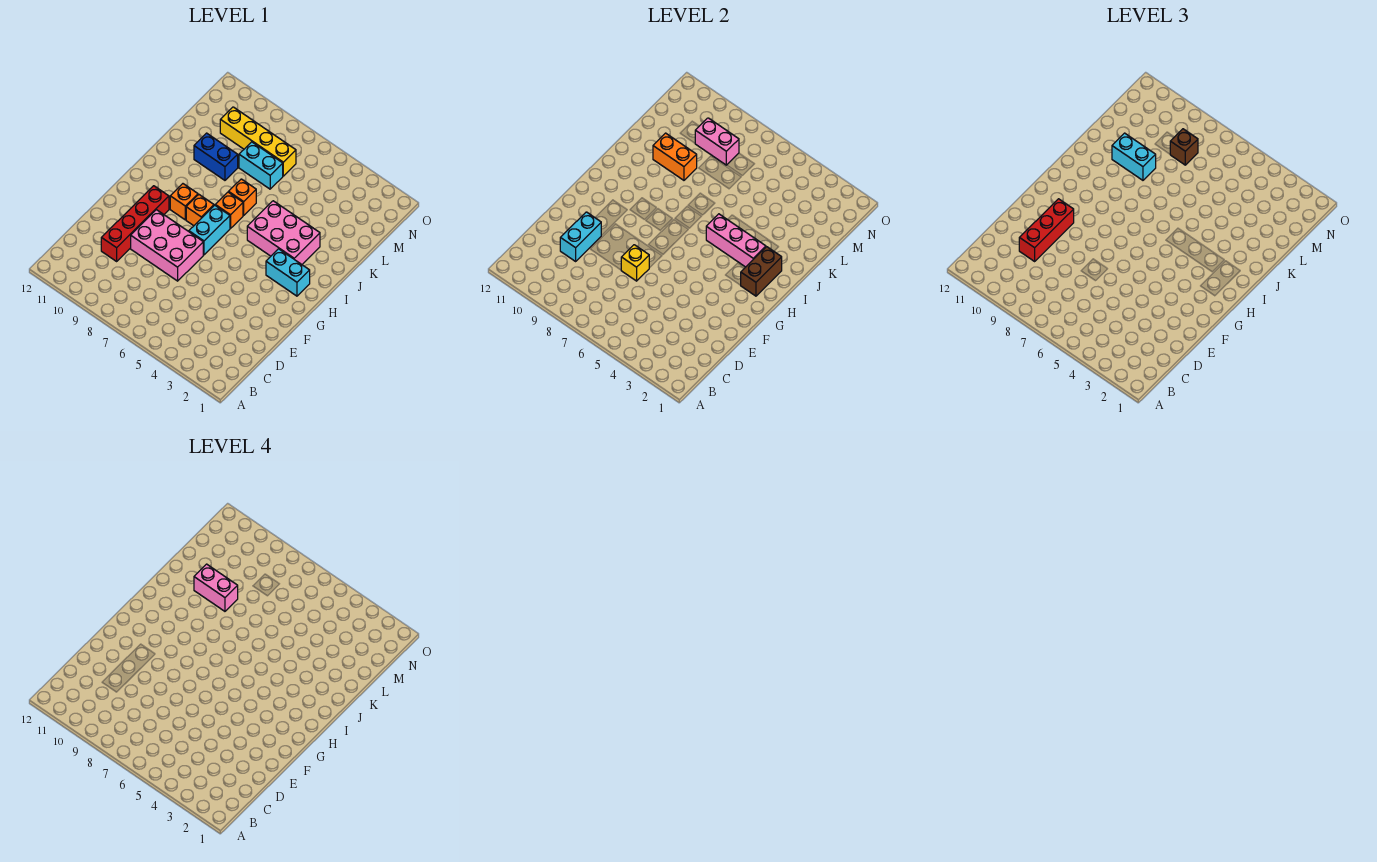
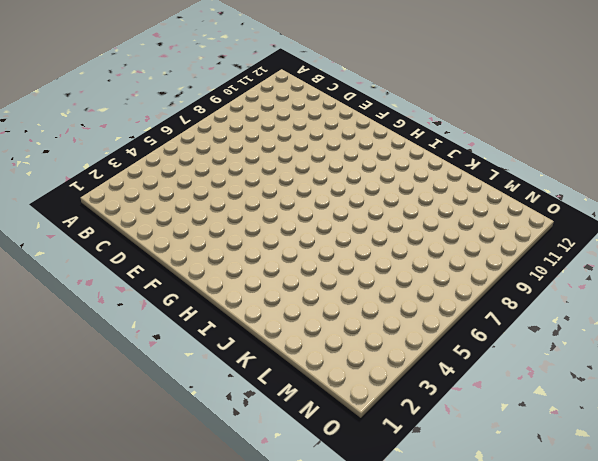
none -> red 1x4 brick [101,186,169,261]
none -> pink 2x3 brick [131,210,203,281]
none -> cyan 1x2 brick [189,205,230,255]

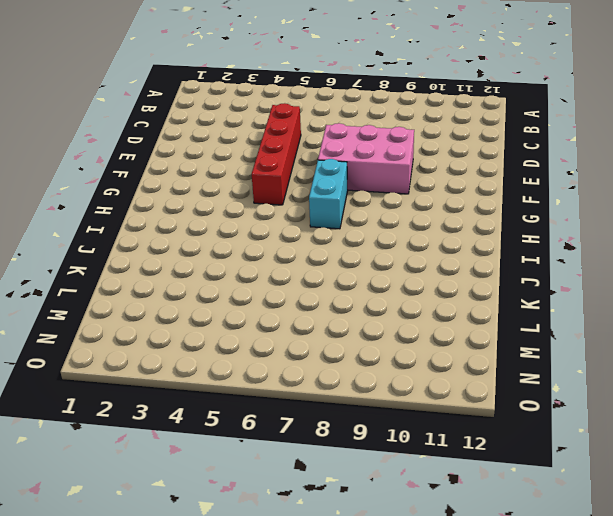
red 1x4 brick [252,103,301,205] -> red 1x4 brick moved to [101,186,169,261]
none -> cyan 1x2 brick [266,249,310,296]
none -> orange 1x1 brick [186,195,214,226]
none -> orange 1x1 brick [170,184,198,220]

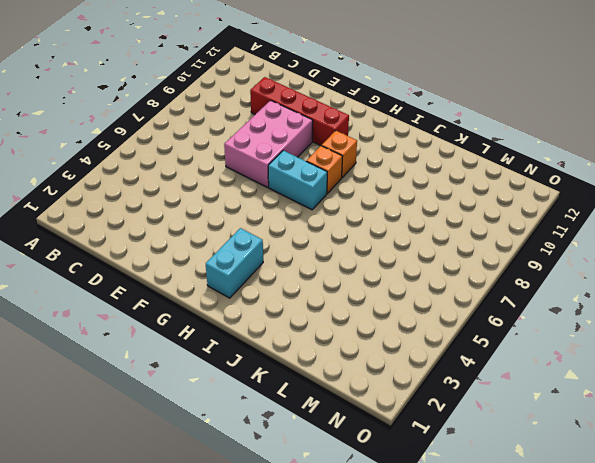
none -> pink 2x3 brick [247,201,320,264]
none -> orange 1x1 brick [215,192,243,229]
none -> orange 1x1 brick [229,179,256,215]

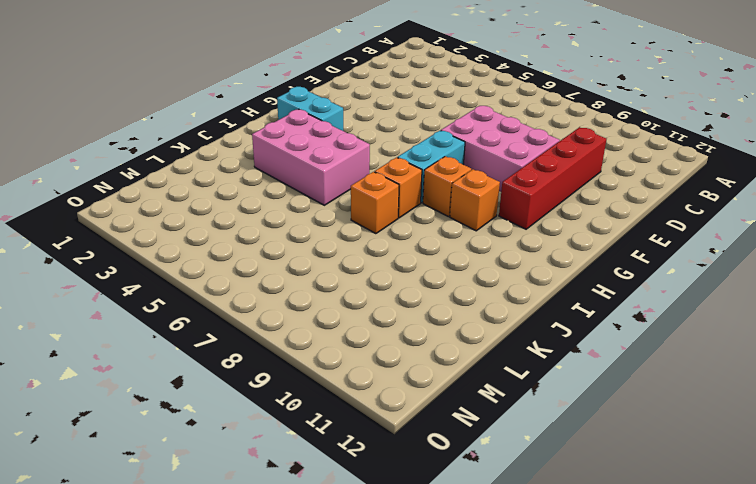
none -> blue 1x2 brick [194,133,238,180]
none -> cyan 1x2 brick [239,142,283,189]
none -> yellow 1x4 brick [220,107,296,176]

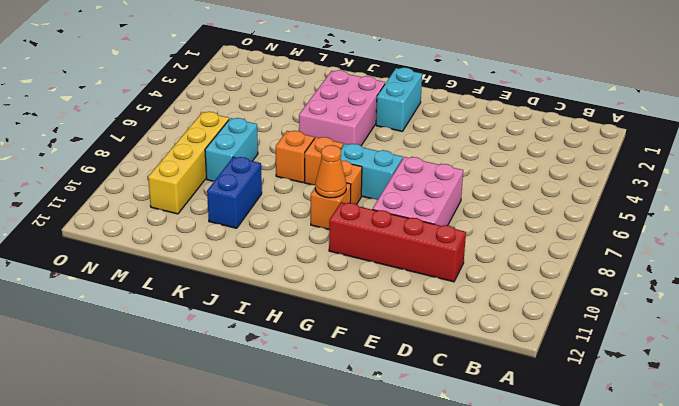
orange 1x1 cone [315,145,346,198] -> none
none -> cyan 1x2 brick [560,212,601,261]
none -> yellow 1x1 brick [621,245,649,281]
none -> brown 1x2 brick [741,247,782,296]

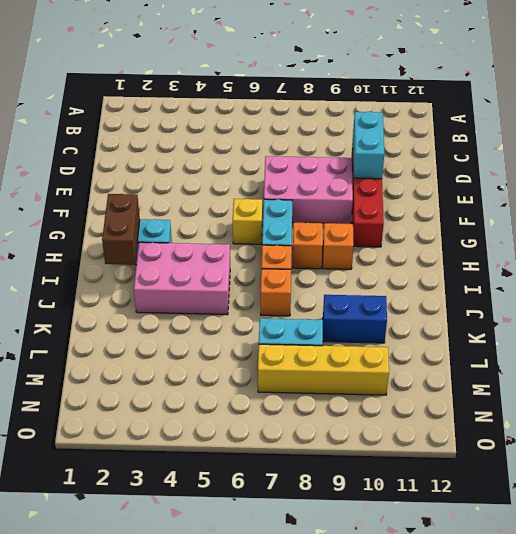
yellow 1x1 brick [233,199,262,244] -> yellow 1x1 brick moved to [621,245,649,281]
none -> pink 1x3 brick [706,214,766,267]
none -> orange 1x2 brick [653,133,697,180]
none -> pink 1x2 brick [695,118,739,165]

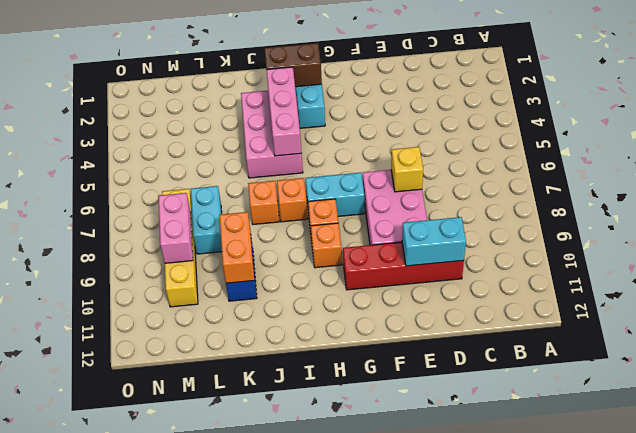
none -> red 1x3 brick [1019,199,1074,261]
none -> cyan 1x2 brick [1112,133,1156,180]
none -> brown 1x1 brick [1170,129,1198,165]

